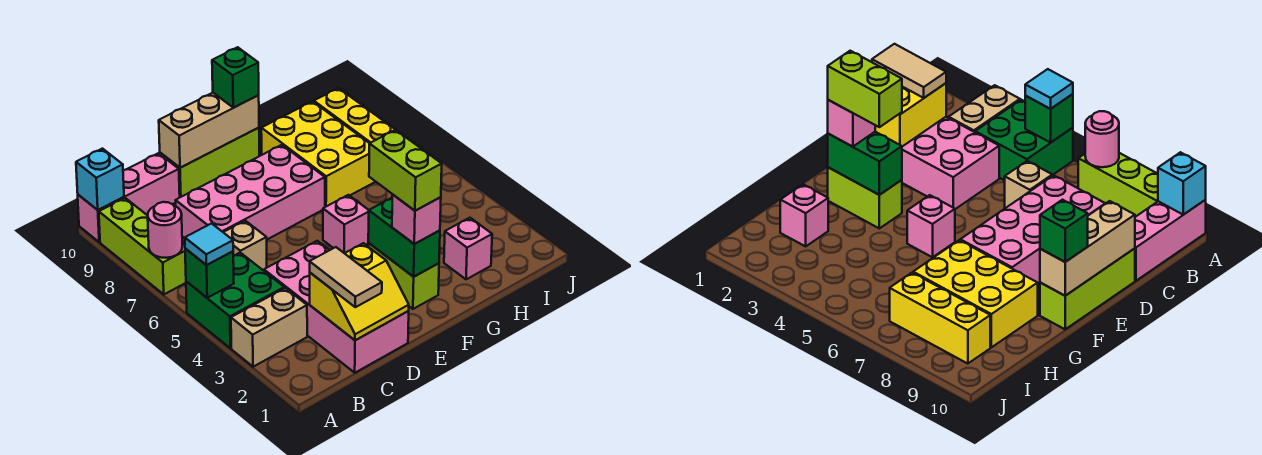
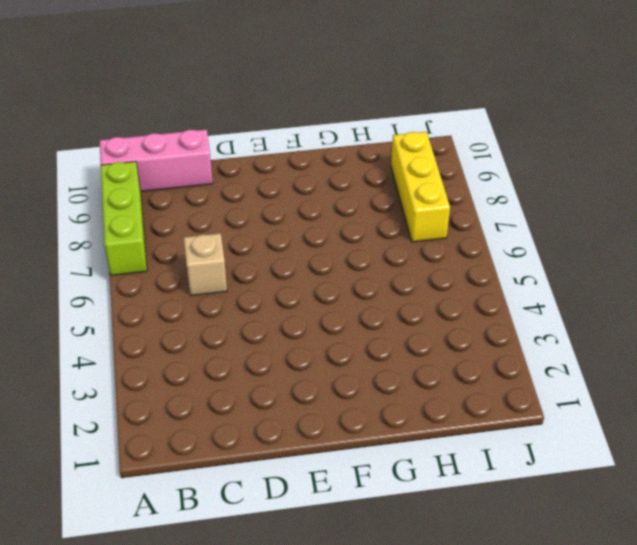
none -> tan 1x2 brick [231,288,307,367]
none -> green 2x2 brick [186,253,284,348]
none -> pink 2x4 brick [264,241,409,373]

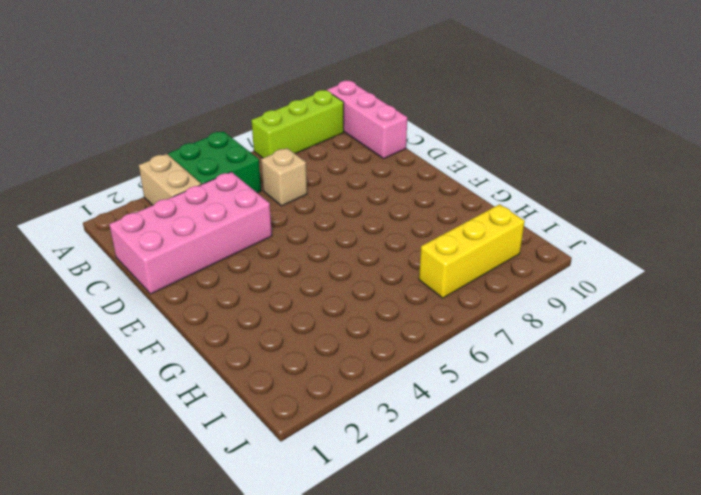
none -> pink 2x4 brick [176,145,325,239]
none -> lime 1x3 brick [160,128,259,197]
none -> lime 1x2 brick [368,243,439,309]

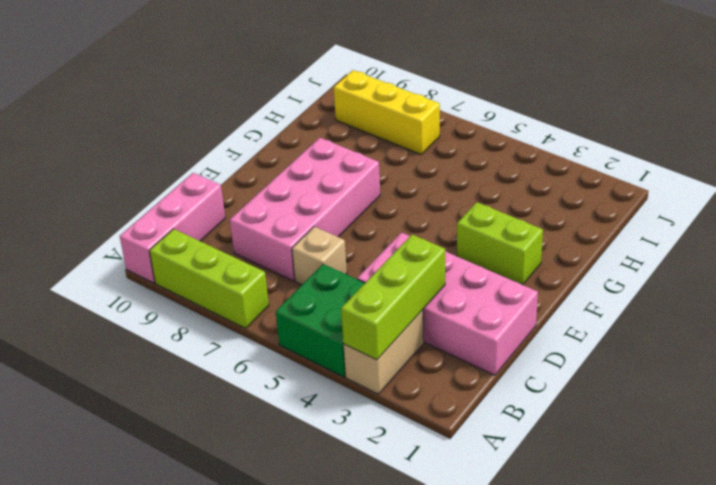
lime 1x3 brick [341,235,445,360] -> lime 1x3 brick moved to [160,128,259,197]
none -> pink 1x1 brick [323,195,369,253]
none -> yellow 2x3 brick [261,101,376,207]
none -> pink 1x1 brick [444,218,492,279]

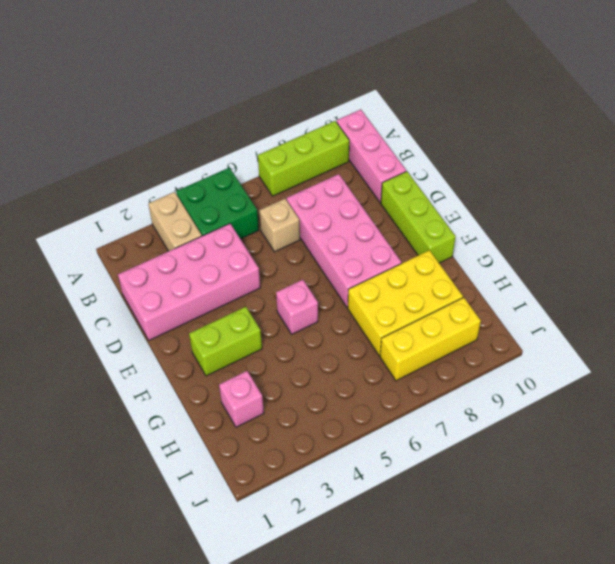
none -> green 1x1 brick [185,249,234,298]
none -> pink 1x1 round brick [148,202,182,258]
none -> cyan 1x1 brick [76,149,124,210]

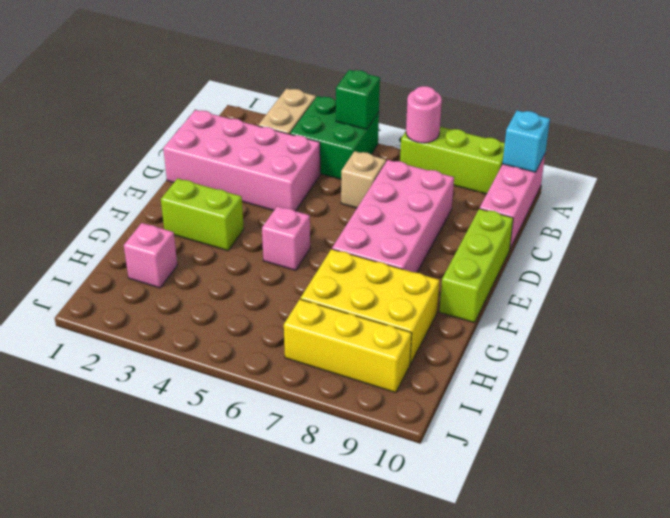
none -> yellow 2x2 slope [310,243,409,340]
none -> tan 1x3 brick [159,93,259,168]
none -> green 1x2 brick [368,198,440,277]

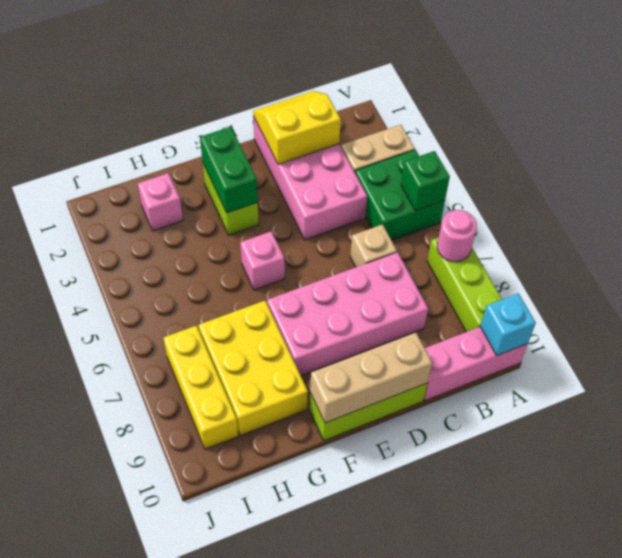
none -> cyan 1x1 tile [185,224,233,265]
none -> tan 1x2 tile [310,247,382,307]
none -> pink 1x1 brick [392,195,441,244]

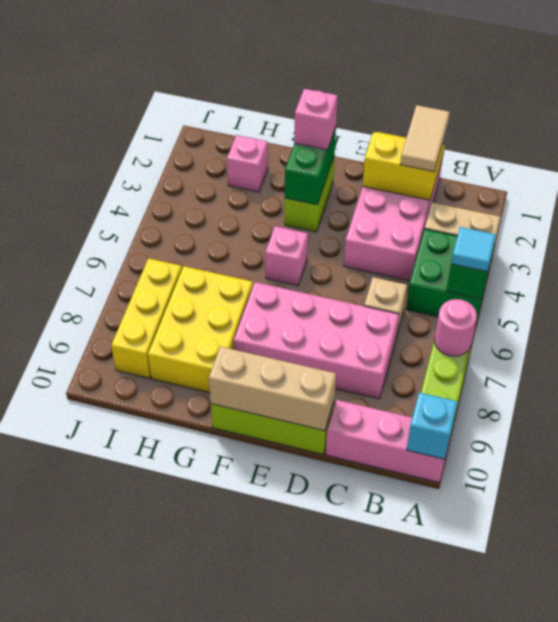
none -> green 1x1 brick [212,47,259,108]
none -> lime 1x2 brick [369,130,442,211]

